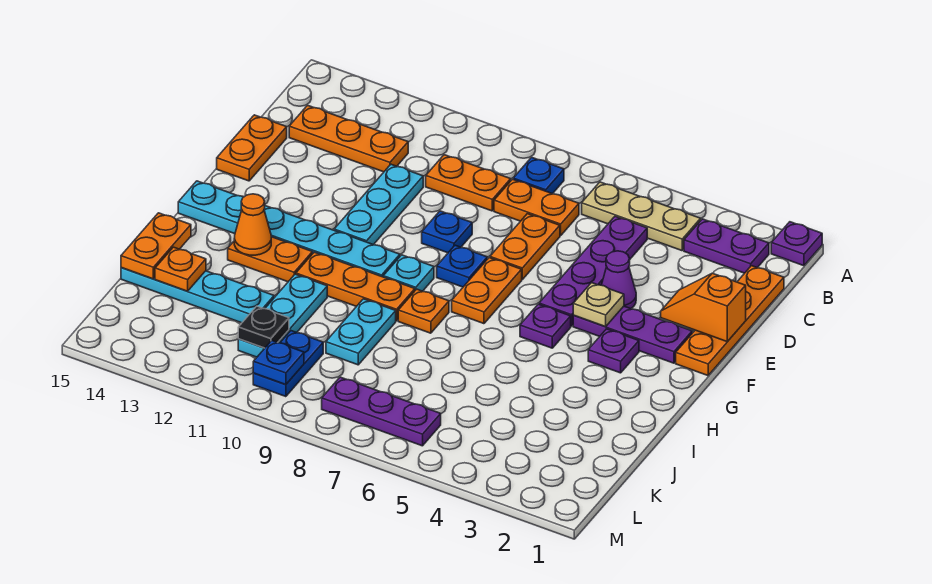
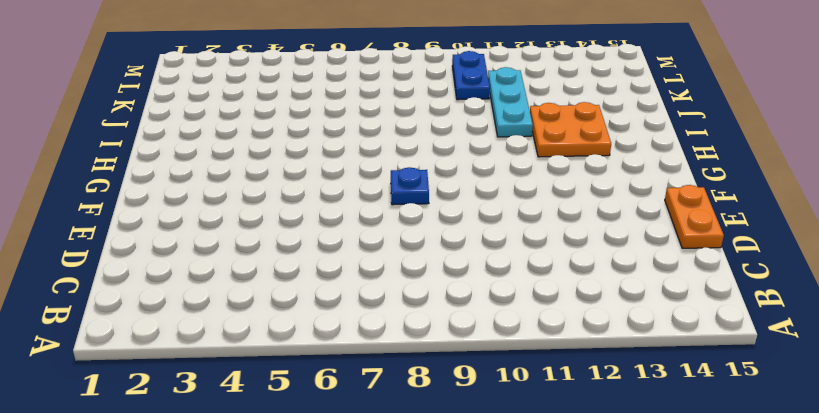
orange 2x2 plate [530,102,611,157] -> orange 1x2 plate [228,237,312,282]
none -> purple 1x1 plate [771,222,822,266]
none -> purple 1x2 plate [684,219,769,273]
none -> tan 1x3 plate [582,182,701,251]
none -> blue 1x1 plate [513,157,564,194]

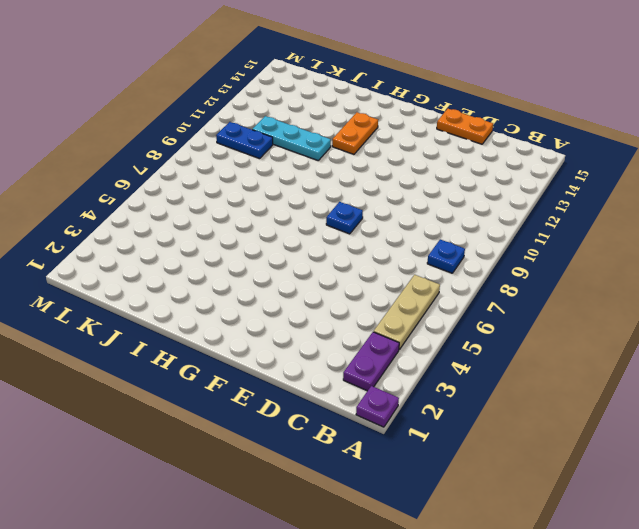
none -> orange 1x4 plate [676,266,784,376]
none -> purple 1x4 plate [539,216,647,326]
none -> orange 1x2 plate [494,179,579,236]
none -> orange 1x2 plate [426,155,511,211]

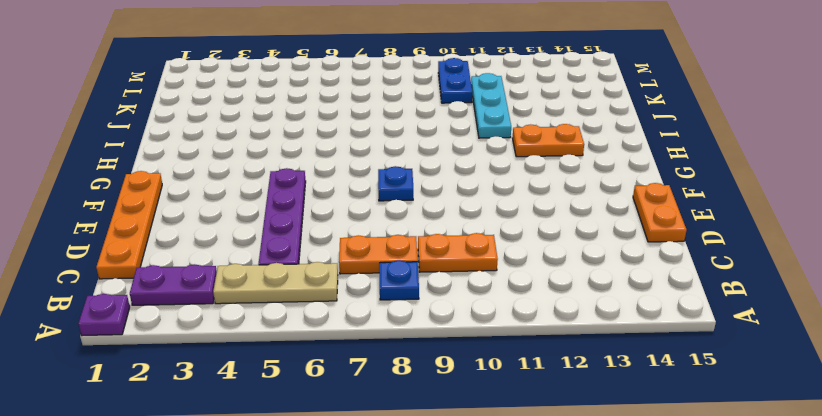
none -> orange 1x3 plate [289,105,408,172]
none -> orange 1x2 plate [490,214,560,279]
none -> cyan 1x3 plate [334,164,423,245]
none -> purple 1x1 cone [602,251,636,309]

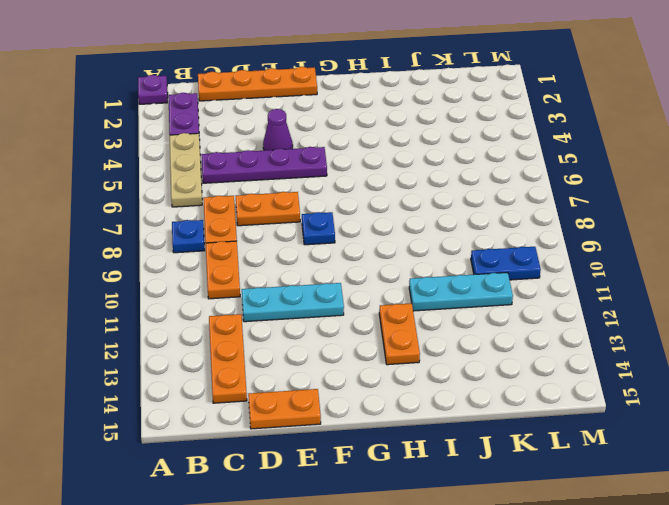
none -> blue 1x1 plate [422,211,472,253]
none -> purple 1x3 plate [573,306,692,363]
none -> orange 1x2 plate [452,258,522,324]
none -> purple 1x1 plate [588,329,639,373]

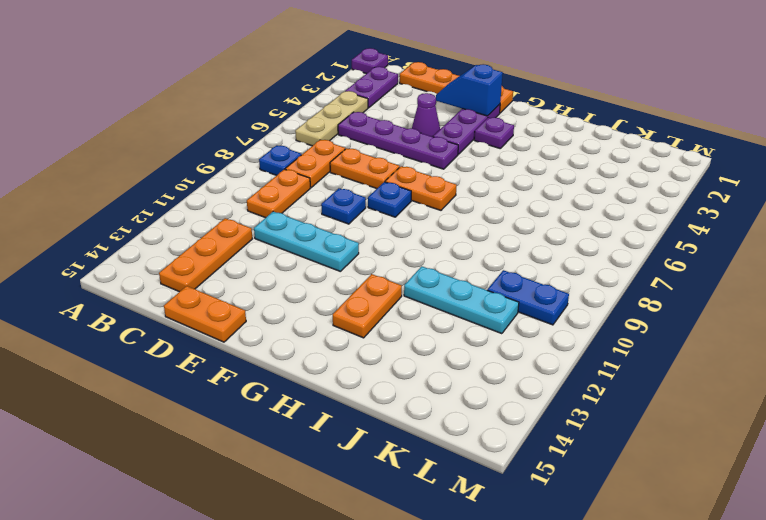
blue 1x2 slope [436,64,503,116] -> orange 1x2 slope [661,273,746,342]
none -> purple 1x1 plate [520,304,571,348]
none -> cyan 1x1 plate [383,255,434,291]
none -> cyan 1x6 plate [178,181,400,277]
none -> orange 1x1 plate [398,289,449,333]

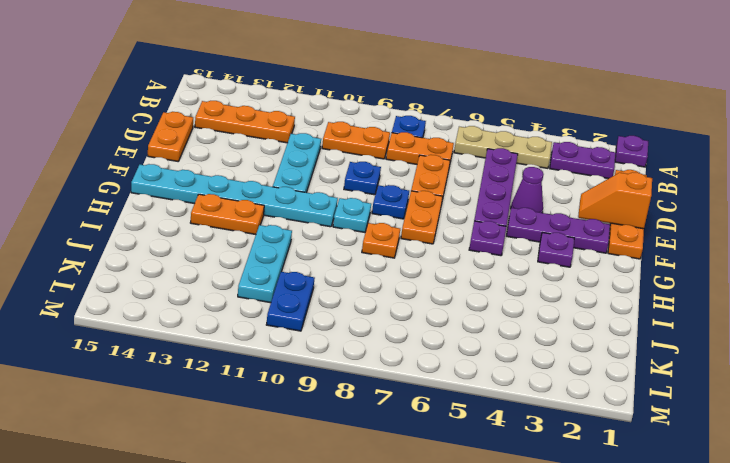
none -> orange 1x3 plate [296,252,415,321]
none -> cyan 1x2 plate [326,299,396,365]
none -> cyan 1x4 plate [121,268,274,323]
none -> purple 1x3 plate [322,377,441,446]

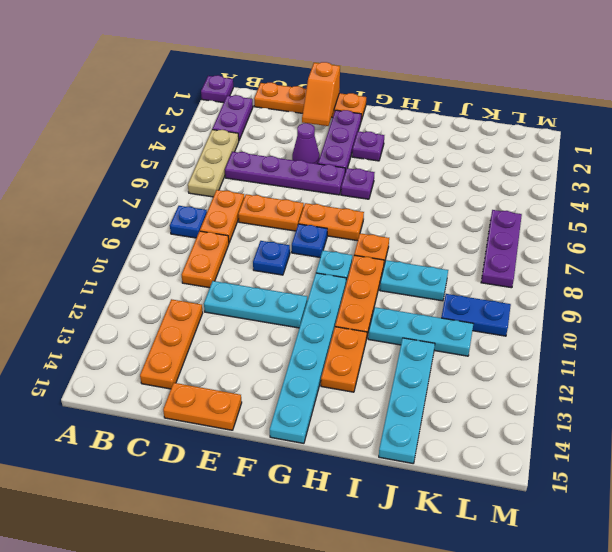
none -> tan 1x1 plate [573,283,624,327]
none -> orange 1x1 cone [234,194,271,255]
none -> orange 1x2 plate [121,213,191,279]
none -> orange 1x1 plate [155,247,206,291]

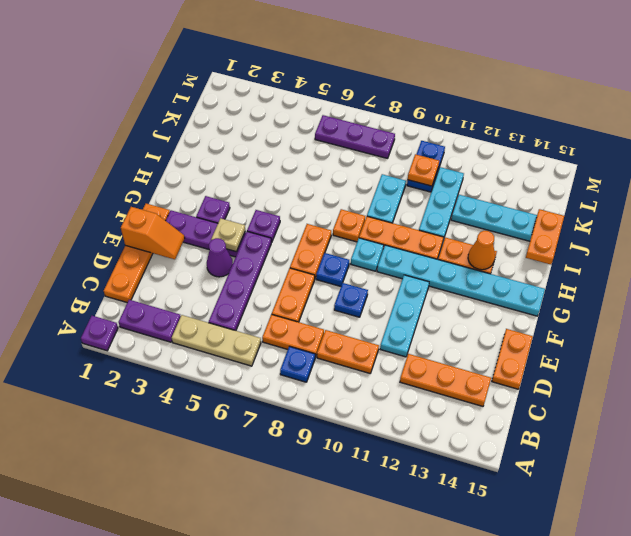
orange 1x1 plate [408,154,439,186] -> orange 1x1 plate moved to [155,247,206,291]
none -> black 1x1 plate [238,306,289,348]
none -> blue 1x1 plate [253,341,304,385]

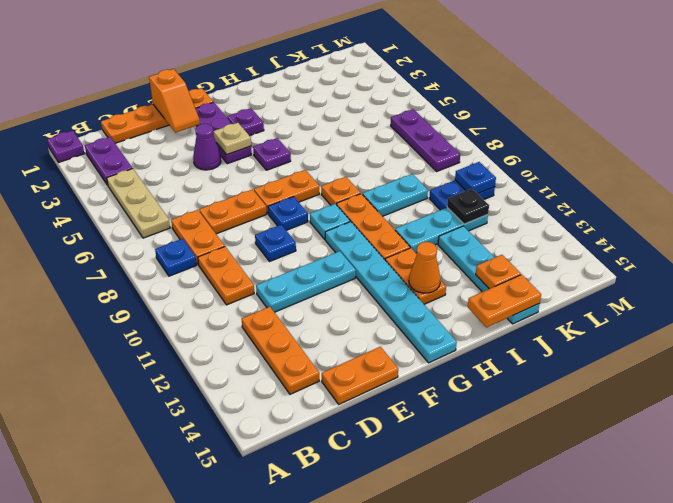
none -> purple 1x4 plate [539,216,647,326]

